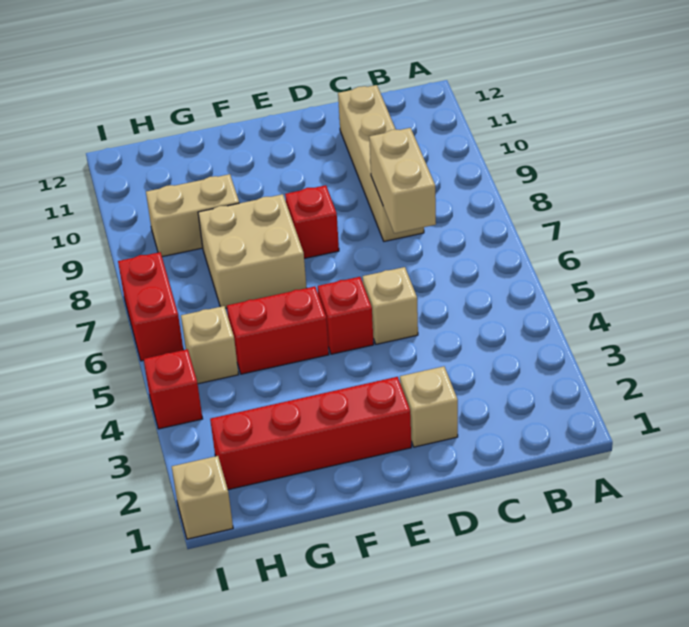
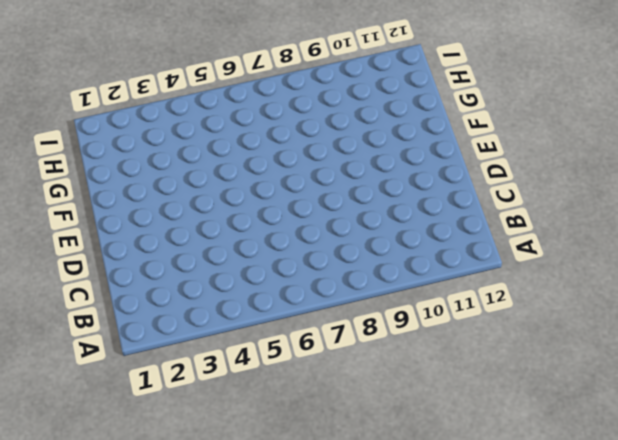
none -> tan 1x4 brick [338,85,424,241]
none -> tan 1x1 brick [400,366,458,447]
none -> tan 1x1 brick [363,267,418,344]

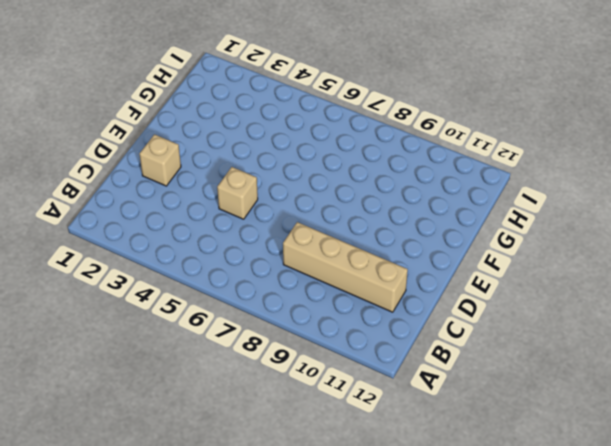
none -> red 1x4 brick [210,377,411,490]
none -> red 1x1 brick [318,277,374,354]
none -> red 1x1 brick [285,185,339,259]

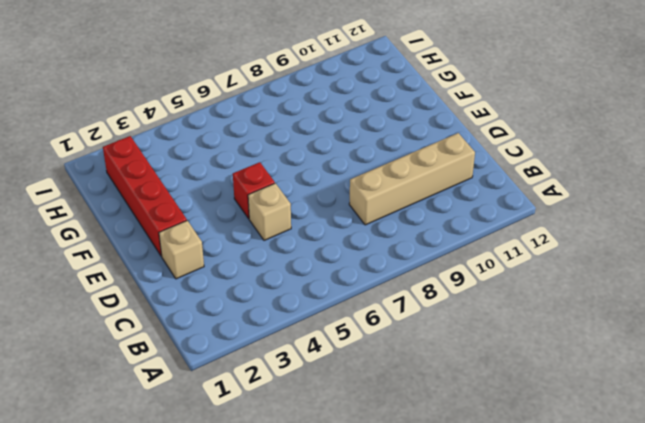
none -> red 1x1 brick [285,185,339,259]
none -> red 1x2 brick [227,286,329,374]
none -> tan 2x2 brick [198,194,306,308]

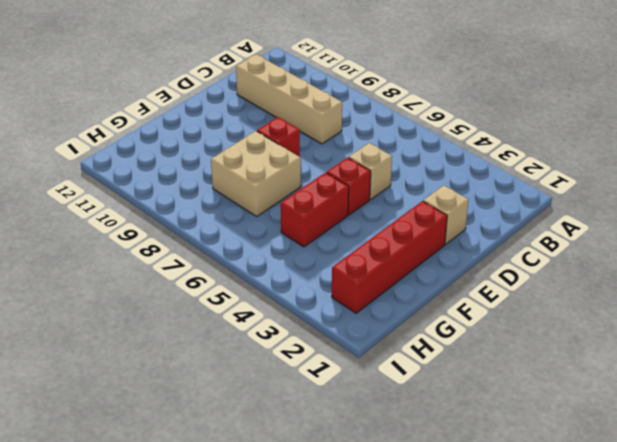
none -> tan 1x2 brick [146,174,239,257]
none -> tan 1x1 brick [181,306,239,384]
none -> tan 1x1 brick [172,456,233,539]

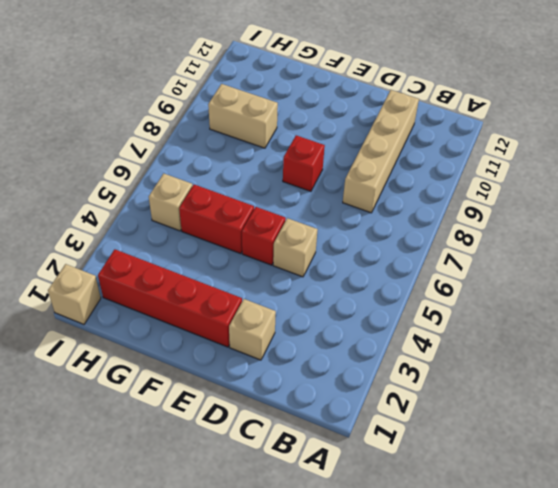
none -> tan 2x2 brick [198,194,306,308]
none -> red 1x1 brick [144,349,203,429]
none -> red 1x2 brick [118,252,183,361]

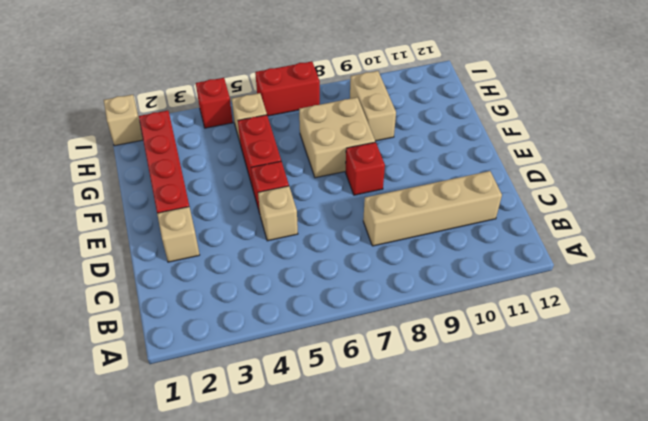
none -> tan 1x2 brick [369,128,436,233]

